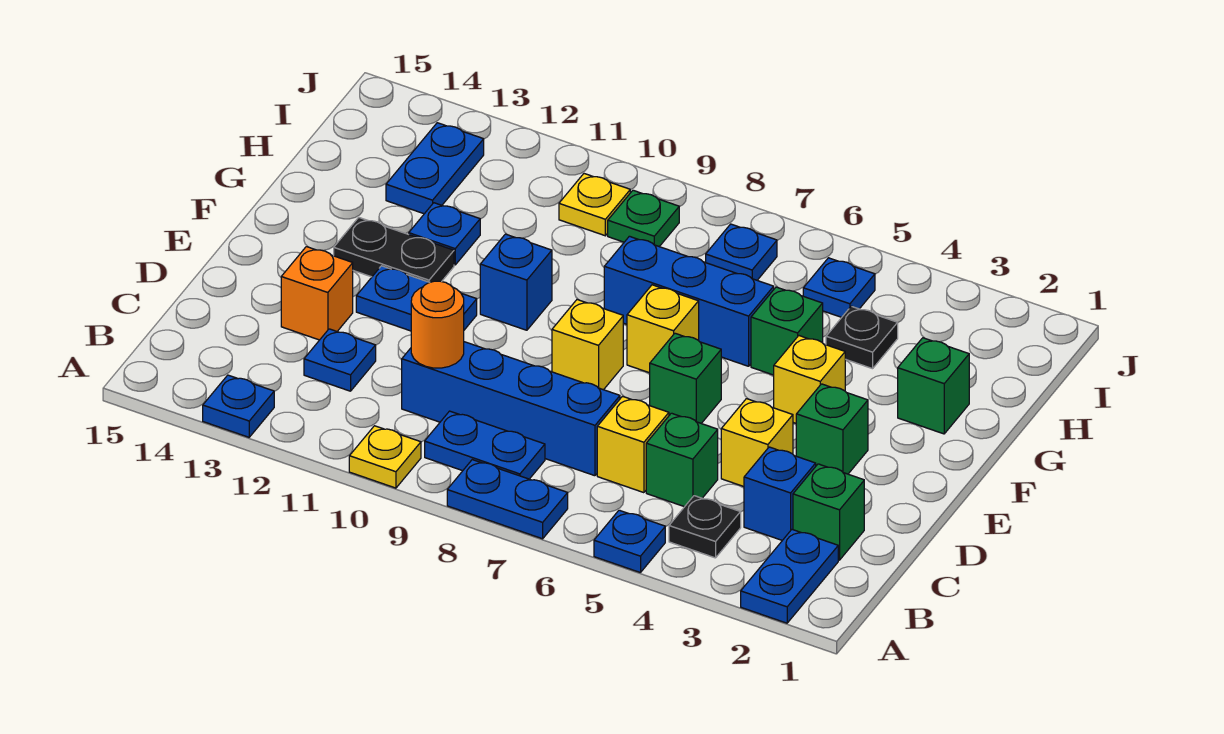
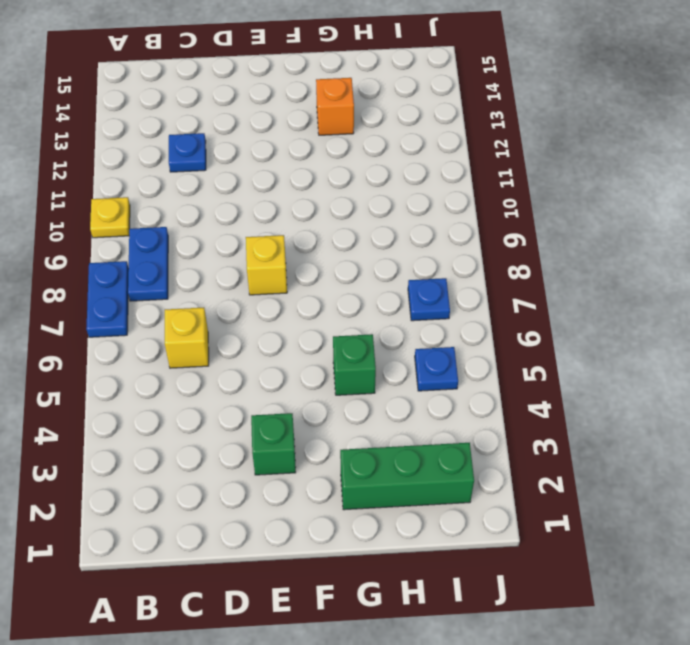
green 1x3 brick [340,443,474,510] -> green 1x1 brick [898,338,969,434]
orange 1x1 brick [316,78,354,135] -> orange 1x1 brick moved to [281,247,353,340]
none -> blue 1x2 plate [741,530,838,623]
none -> blue 1x1 plate [594,510,665,573]
none -> blue 1x1 plate [203,375,274,437]
none -> black 1x1 plate [669,496,741,558]

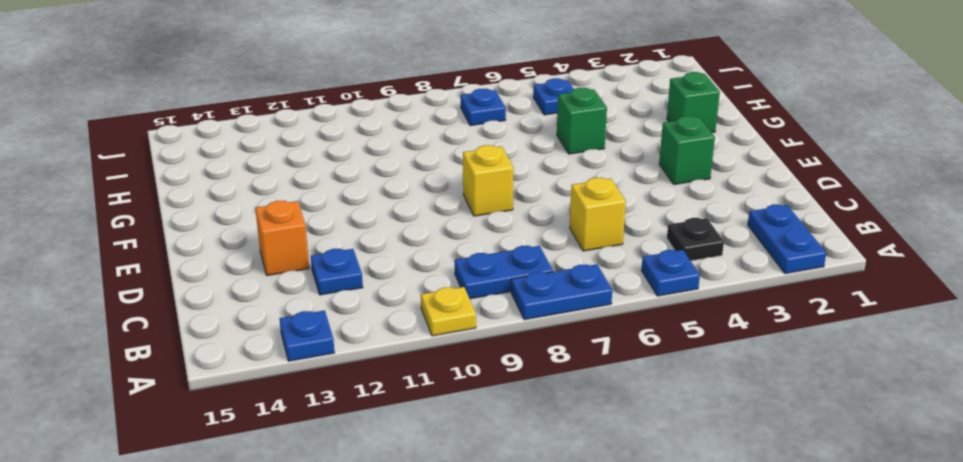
none -> green 1x1 brick [793,464,864,560]
none -> blue 1x1 brick [744,447,816,540]
none -> green 1x1 brick [646,413,718,507]
none -> blue 1x4 brick [402,342,620,476]

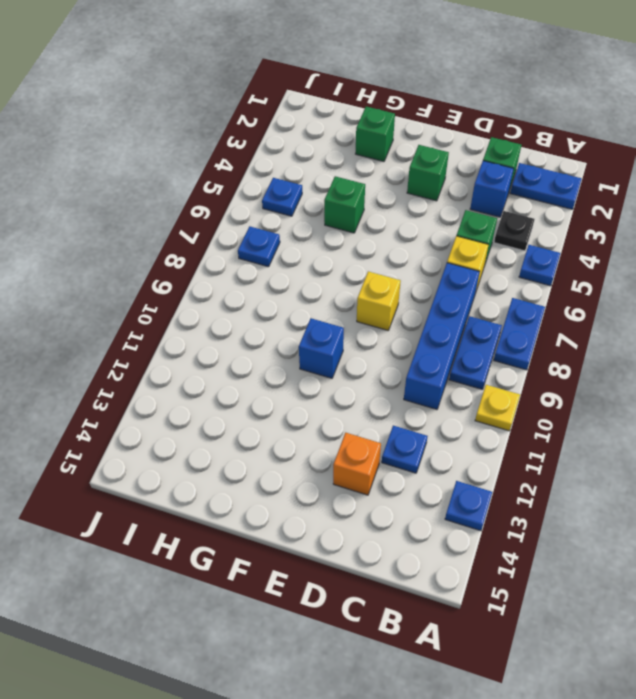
none -> yellow 1x1 brick [721,399,793,487]
none -> green 1x1 brick [650,333,721,423]
none -> blue 1x2 plate [356,266,477,331]
none -> yellow 1x1 brick [774,336,845,423]

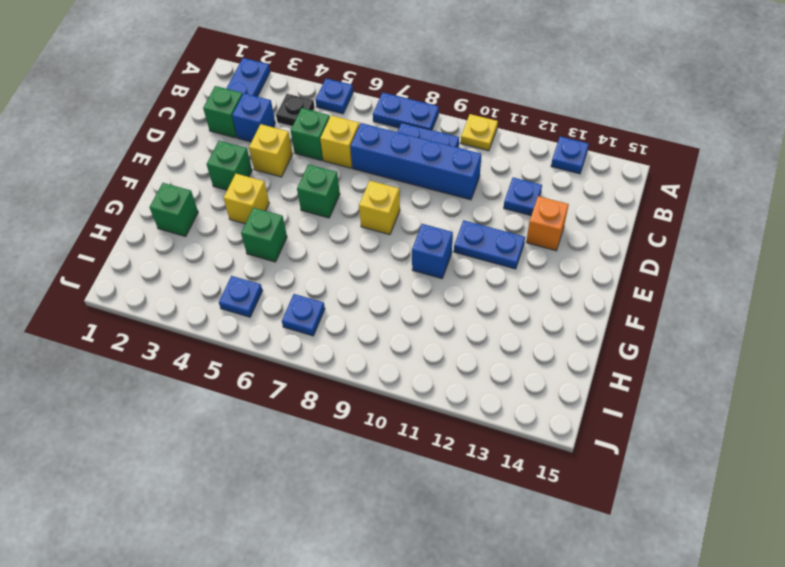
none -> yellow 1x1 brick [627,285,699,373]
none -> black 1x2 plate [334,217,454,282]
none -> blue 1x3 brick [604,236,774,366]
none -> blue 1x1 plate [409,203,480,265]

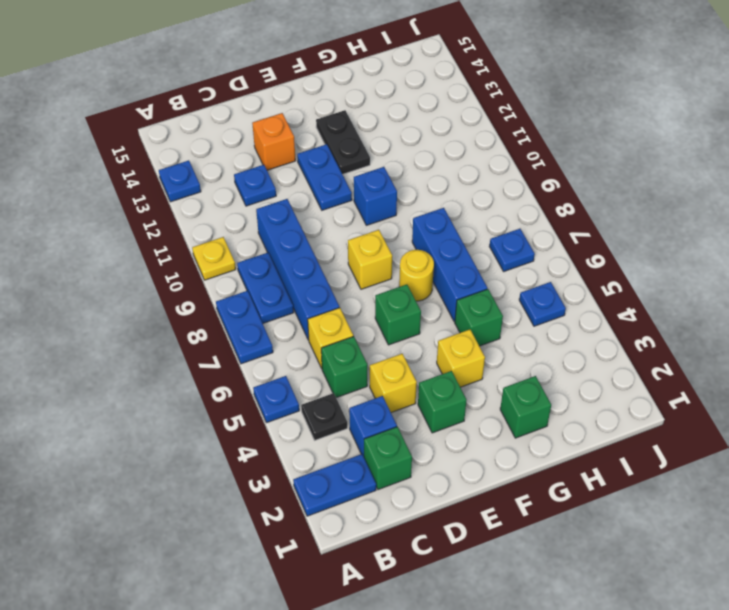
yellow 1x1 round brick [399,250,434,301] -> yellow 1x1 brick [627,285,699,373]
none -> blue 1x1 plate [409,203,480,265]
none -> black 1x1 plate [826,306,898,369]
none -> blue 1x2 plate [386,123,484,214]
none -> green 1x1 plate [608,190,679,247]

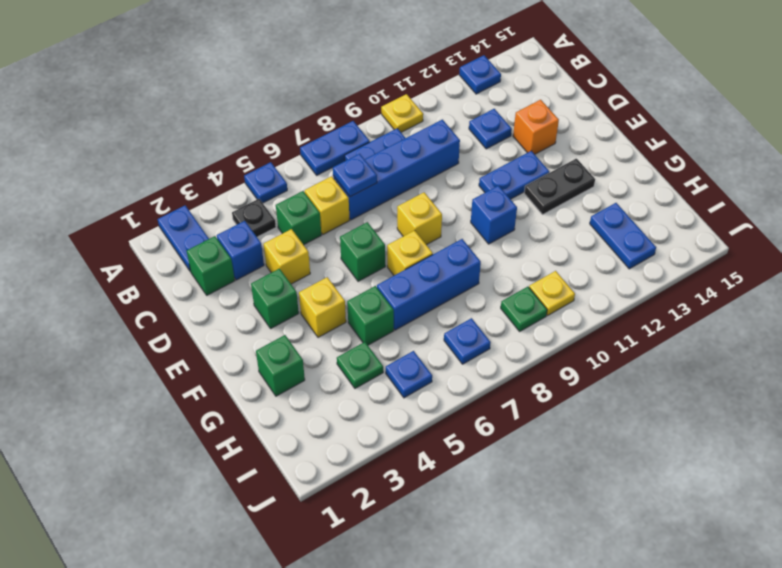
blue 1x1 plate [333,154,377,197] -> blue 1x1 plate moved to [409,203,480,265]
green 1x1 plate [337,342,383,388] -> black 1x1 plate [826,306,898,369]
none -> orange 1x1 round brick [411,281,464,368]

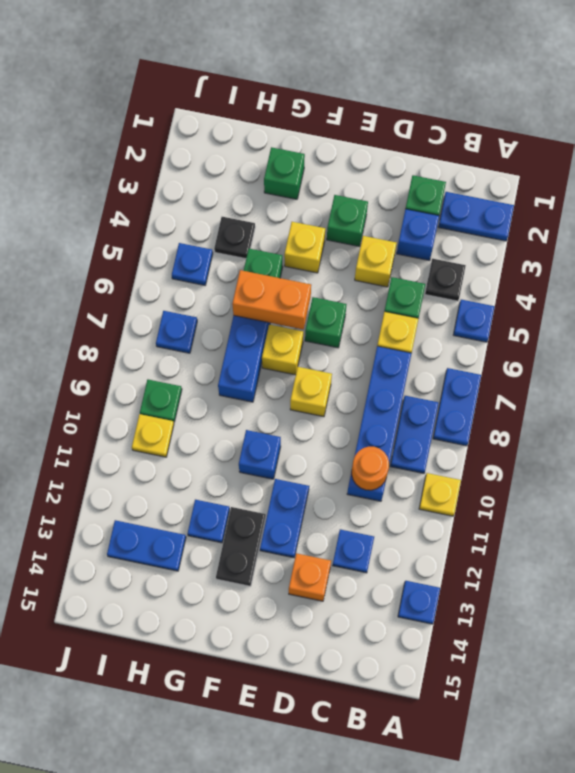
orange 1x2 brick [232,270,311,329] -> none

